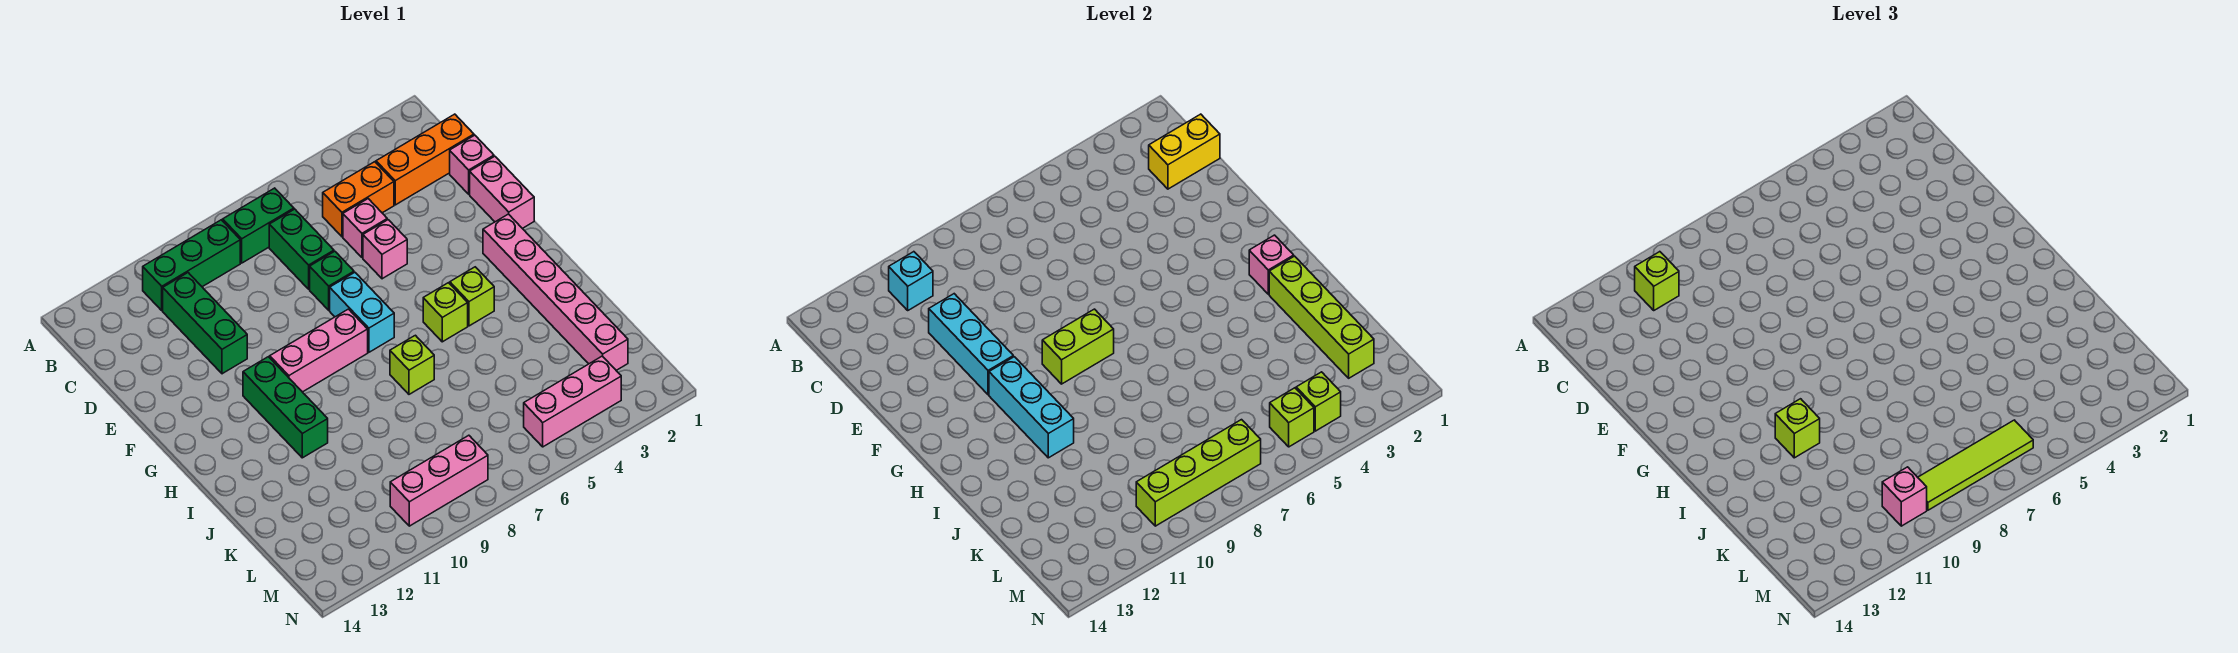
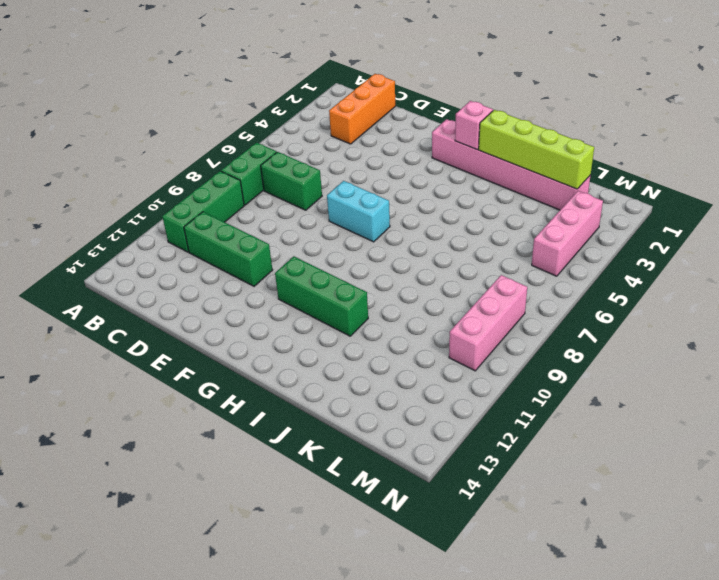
none -> orange 1x2 brick [323,162,394,237]
none -> pink 1x1 brick [450,135,494,194]
none -> pink 1x1 brick [343,199,387,258]
none -> pink 1x2 brick [470,156,534,228]

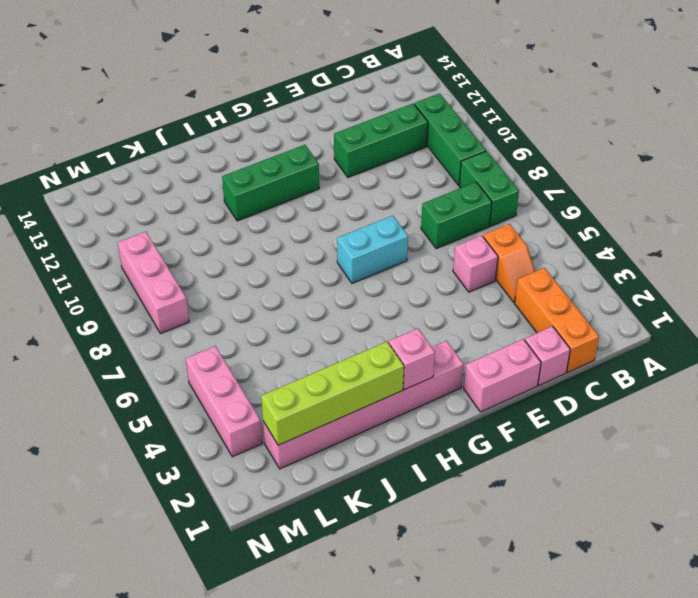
orange 1x2 slope [483,224,535,302] -> orange 1x2 brick [323,162,394,237]
none -> pink 1x1 brick [363,220,407,279]
none -> green 1x1 brick [310,251,354,310]
none -> pink 1x3 brick [270,309,368,392]
none -> lime 1x1 brick [450,267,494,326]

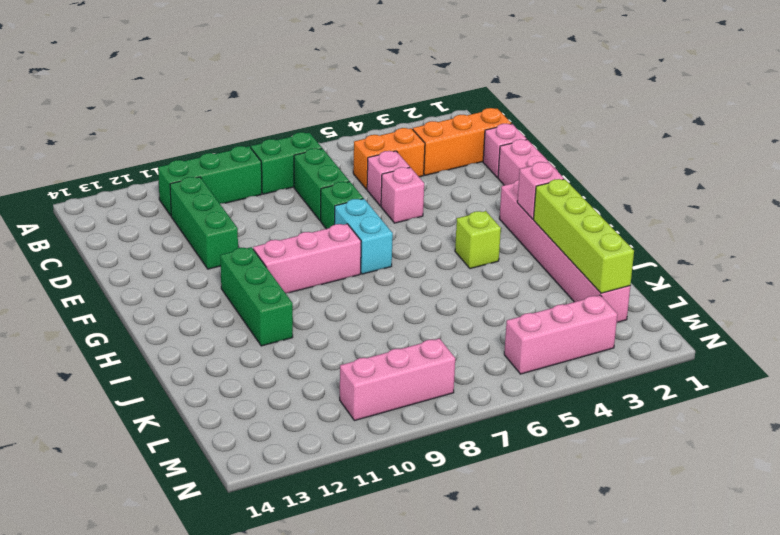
none -> lime 1x1 brick [423,283,468,342]
none -> lime 1x1 brick [390,335,434,394]
none -> cyan 1x1 brick [889,252,933,310]
none -> yellow 1x2 brick [1149,114,1220,189]

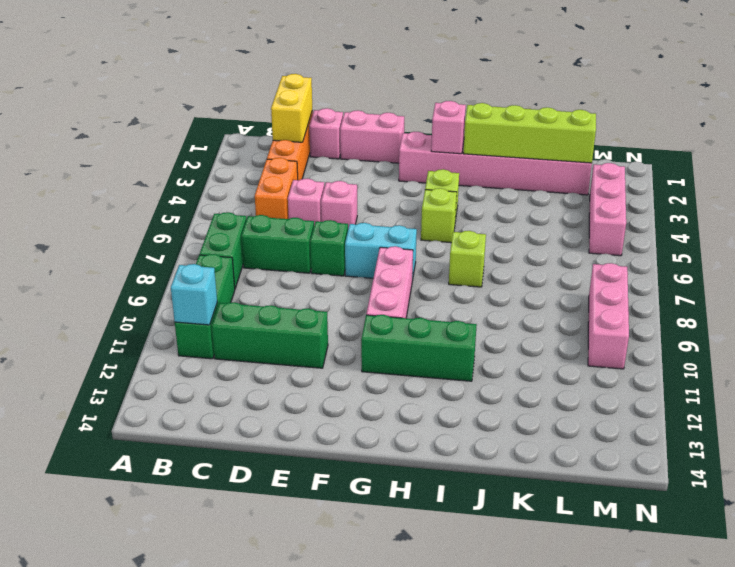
none -> cyan 1x3 brick [929,294,1013,395]
none -> lime 1x2 brick [1042,309,1114,384]
none -> cyan 1x3 brick [989,357,1074,458]
none -> lime 1x1 brick [1296,372,1341,431]

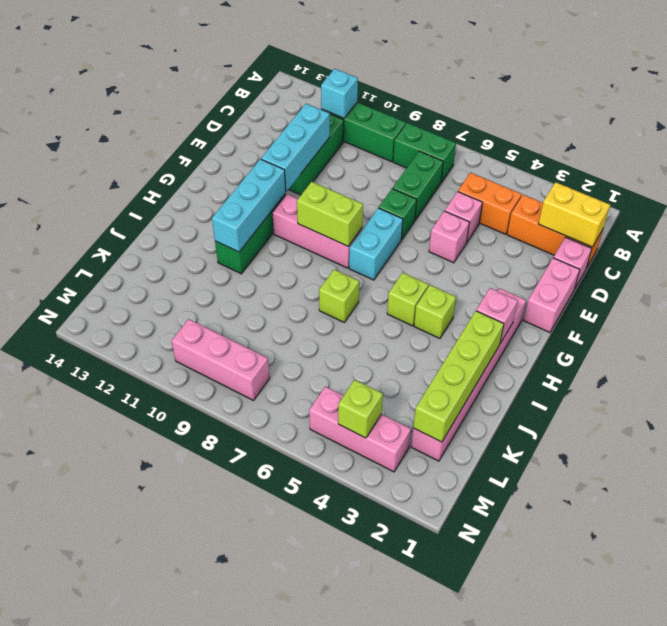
none -> lime 1x1 brick [1270,388,1314,447]
none -> lime 1x4 brick [1136,420,1261,526]
none -> lime 1x1 brick [1635,252,1679,310]
none -> lime 1x1 brick [1775,399,1820,458]

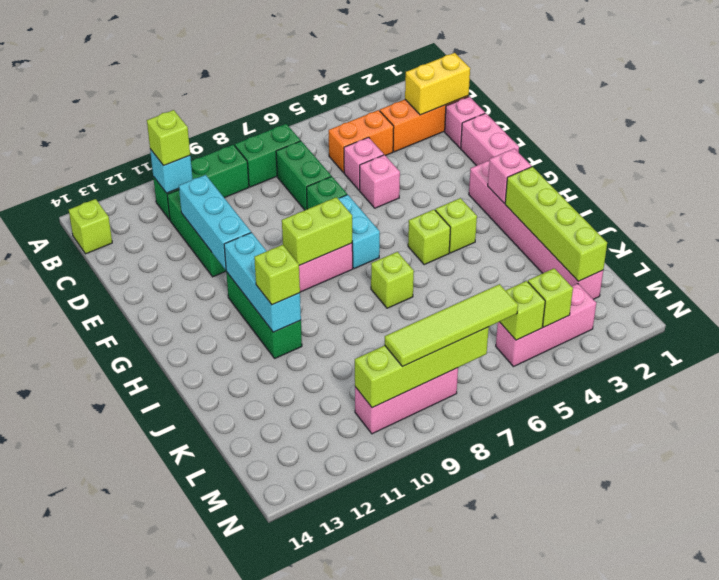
lime 1x1 brick [69,199,112,254] -> none
none -> pink 1x1 brick [1882,467,1927,526]

